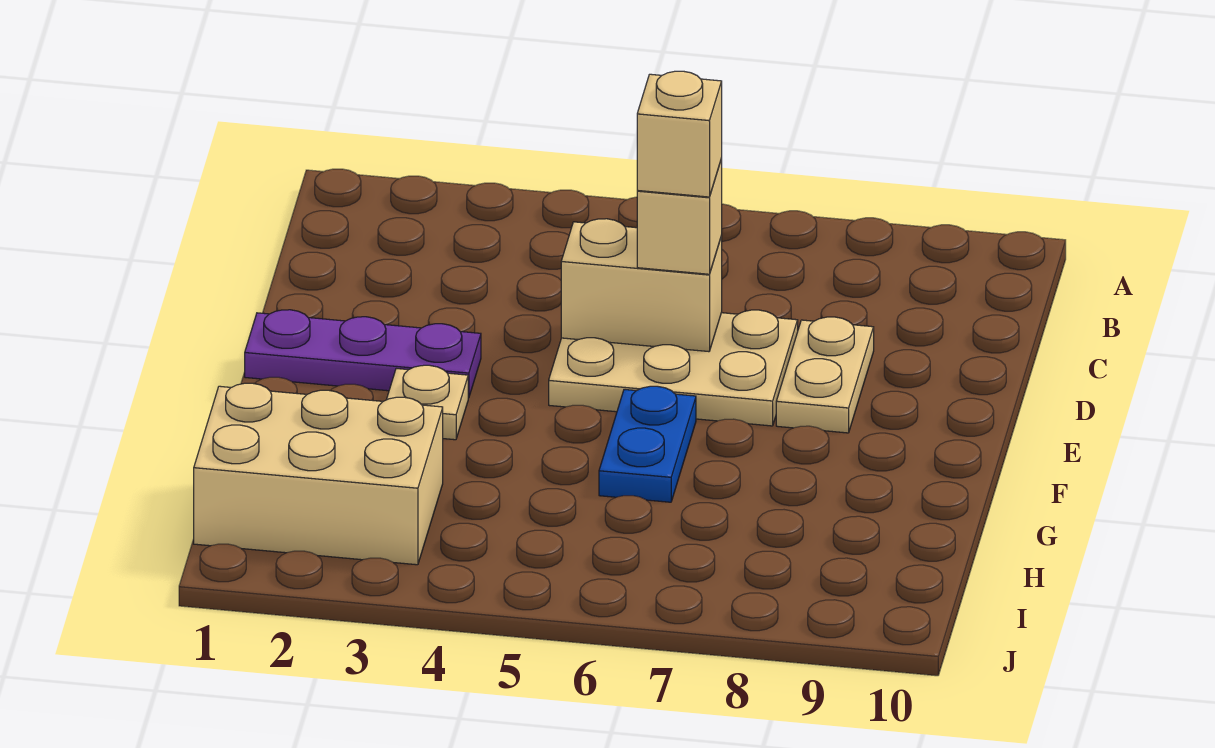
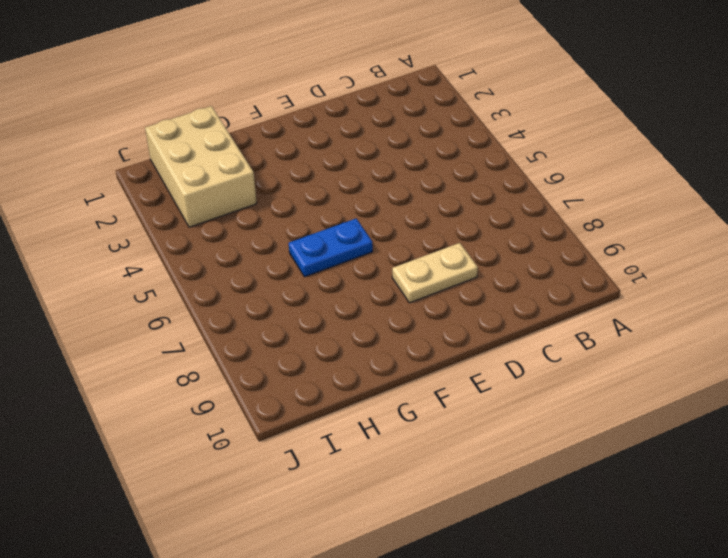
none -> tan 2x3 plate [549,310,798,426]
none -> purple 1x3 plate [245,310,481,398]

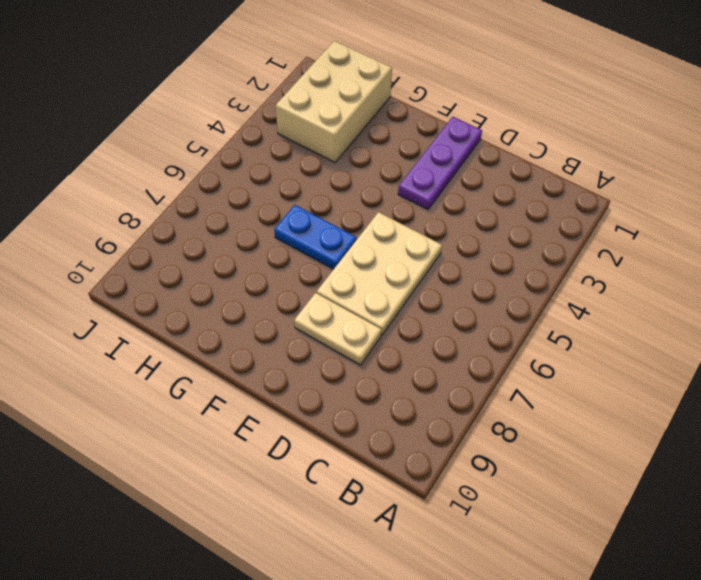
none -> tan 1x1 plate [387,365,468,440]
none -> tan 1x2 brick [561,219,722,352]

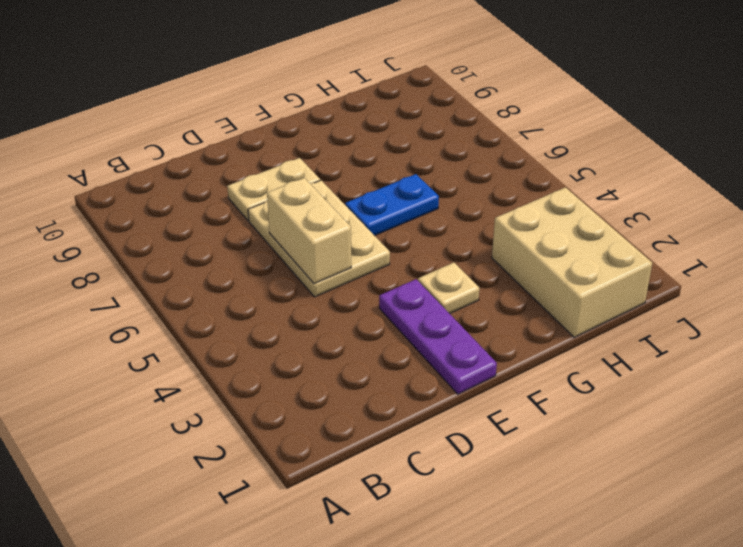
none -> tan 1x1 brick [637,159,722,274]
none -> tan 1x1 brick [637,71,722,197]

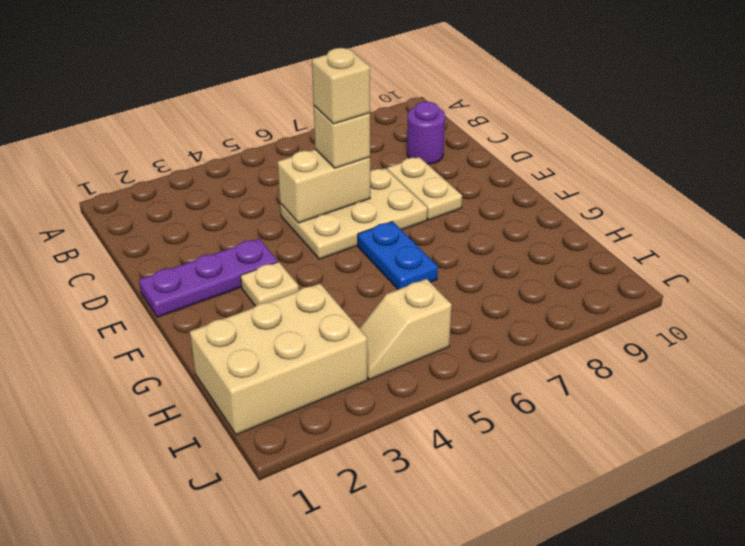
purple 1x1 round brick [407,102,445,164] -> none
tan 1x2 slope [359,279,452,380] -> none

